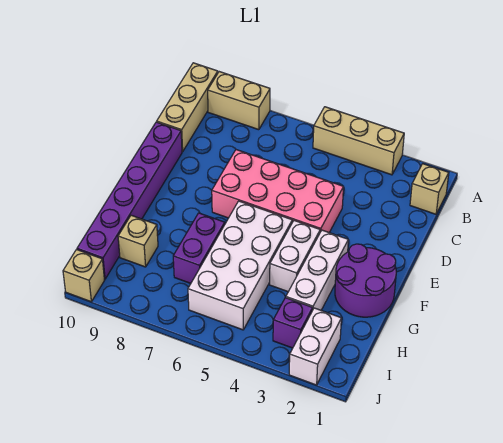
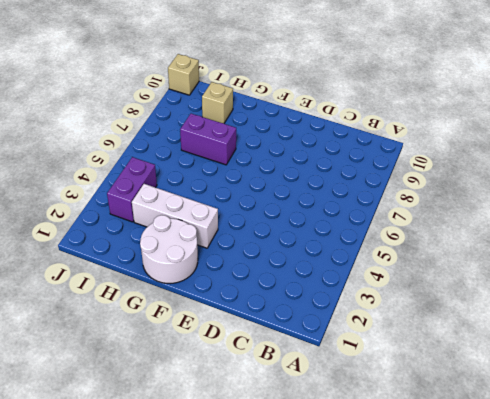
white 2x2 round brick [140,215,198,284] -> purple 2x2 round brick [335,244,396,317]
purple 1x2 brick [107,157,157,222] -> purple 1x1 brick [273,298,313,348]
none -> tan 1x3 brick [313,107,404,175]
none -> tan 1x2 brick [208,72,270,130]
none -> tan 1x3 brick [157,63,218,152]

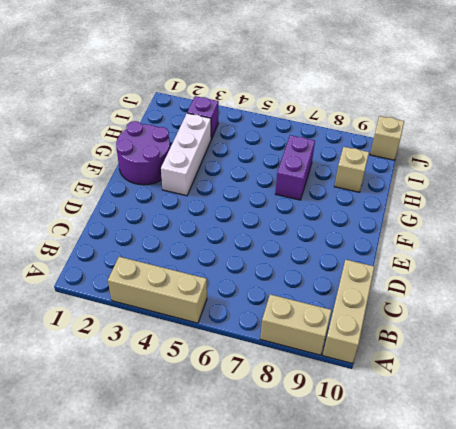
none -> tan 1x1 brick [410,164,449,214]
none -> pink 2x4 brick [212,150,344,232]
none -> purple 1x6 brick [77,122,182,279]

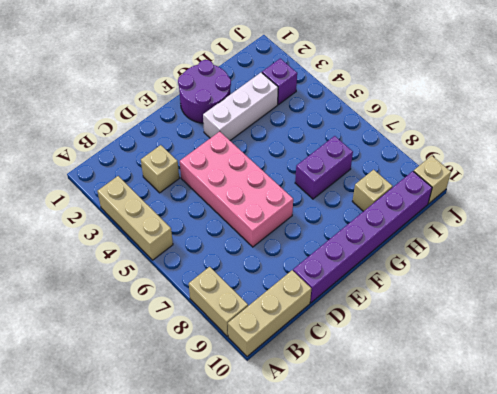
tan 1x1 brick [141,145,179,193] -> tan 1x1 brick moved to [410,164,449,214]
none -> white 1x2 brick [270,221,320,292]
none -> white 2x4 brick [188,201,292,330]
none -> white 1x2 brick [289,308,341,385]

